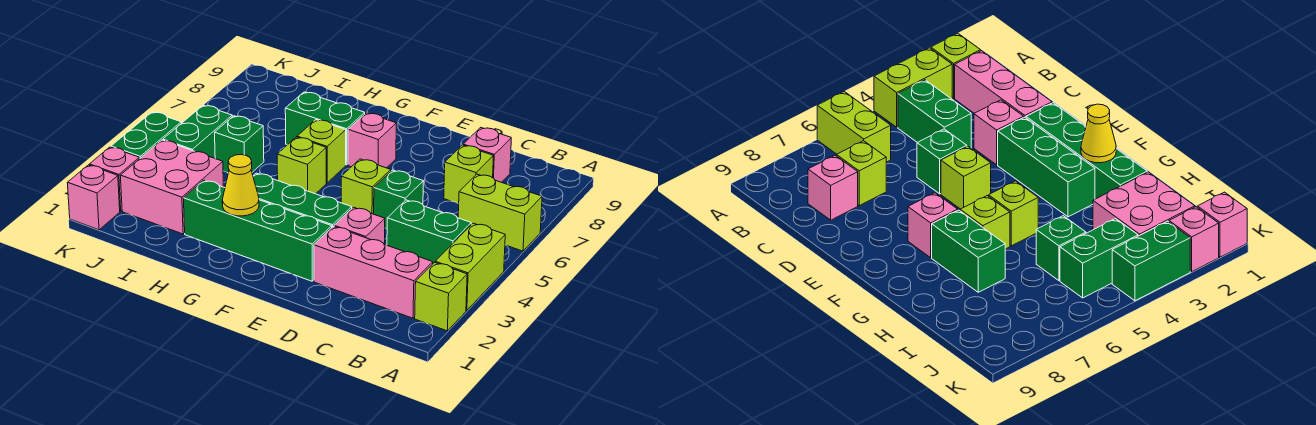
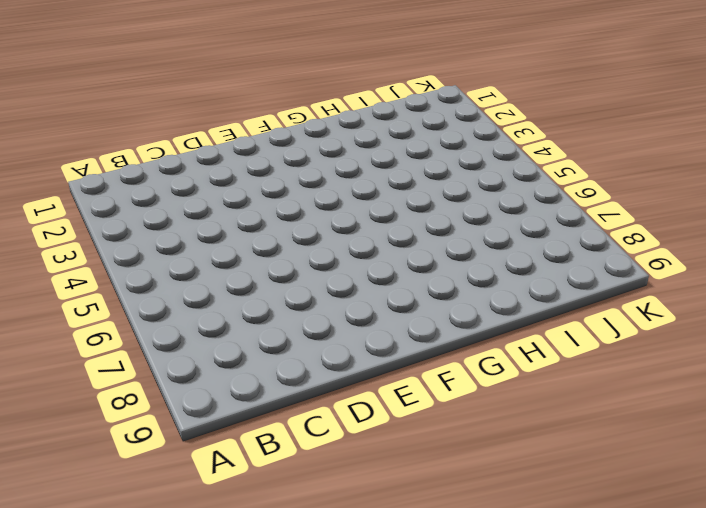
none -> lime 1x1 brick [415,262,467,331]
none -> lime 1x2 brick [435,223,505,310]
none -> lime 1x2 brick [458,174,542,251]

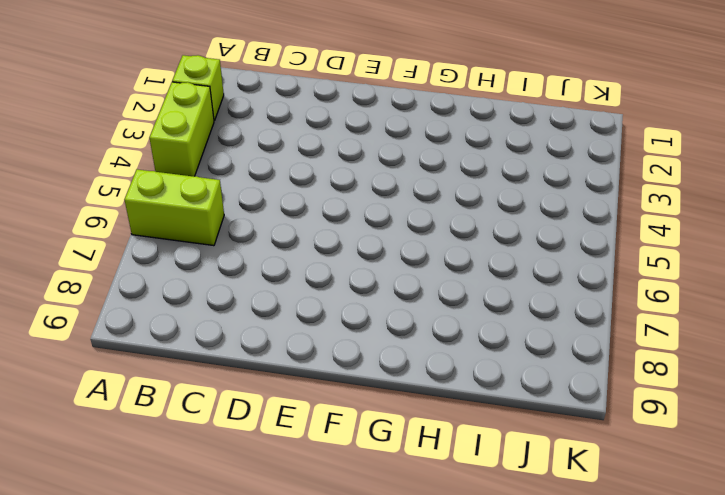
none -> pink 1x3 brick [314,226,433,318]
none -> green 1x2 brick [387,200,471,263]
none -> lime 1x1 brick [444,145,493,204]

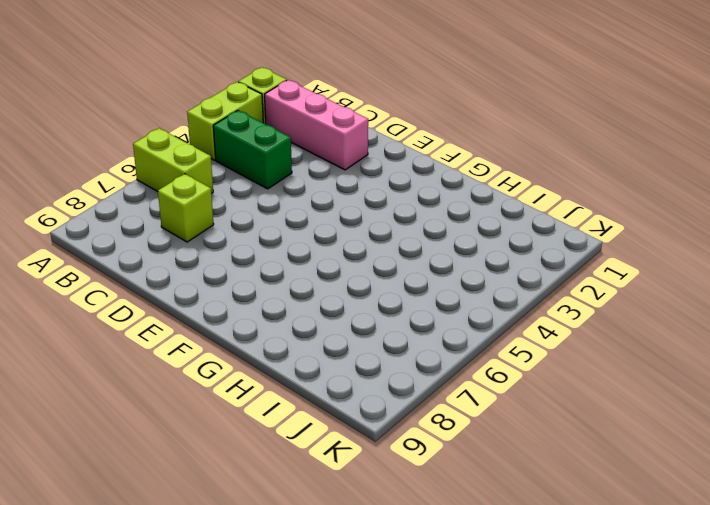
none -> pink 1x1 brick [463,127,511,182]
none -> pink 1x1 brick [334,207,385,245]
none -> green 1x1 brick [374,170,424,229]

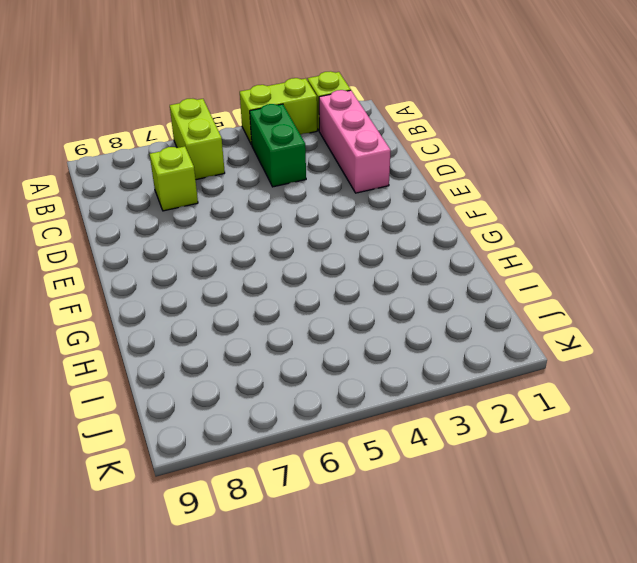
none -> pink 1x1 brick [463,127,511,182]
none -> pink 1x1 brick [334,207,385,245]
none -> green 1x1 brick [374,170,424,229]

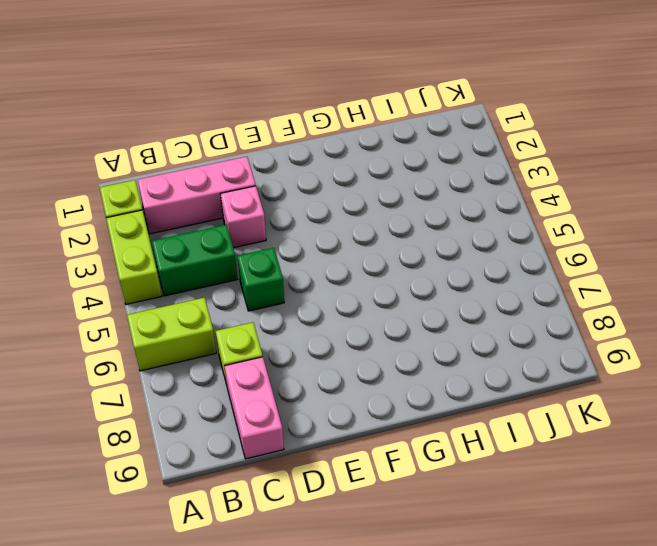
pink 1x2 brick [224,357,284,459] -> pink 1x1 brick [463,127,511,182]
none -> green 1x4 brick [183,180,332,281]
none -> green 1x3 brick [253,173,352,227]
none -> lime 1x1 brick [341,159,391,214]

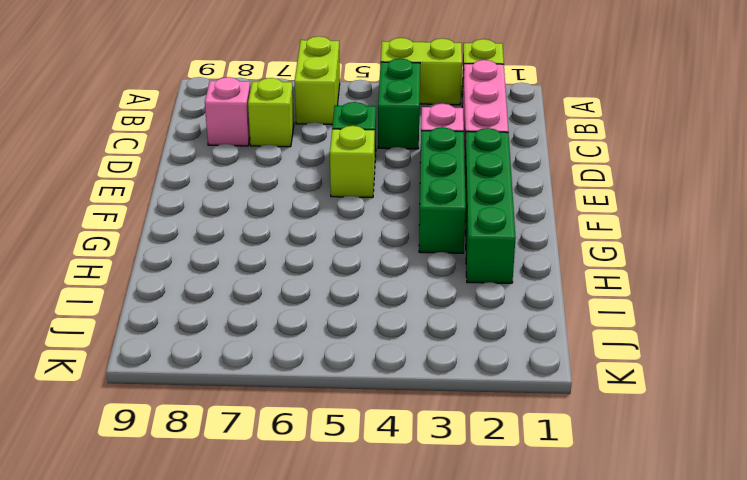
none -> pink 1x1 brick [348,113,396,168]
none -> lime 1x1 brick [277,137,326,194]
none -> lime 1x1 brick [297,120,346,183]

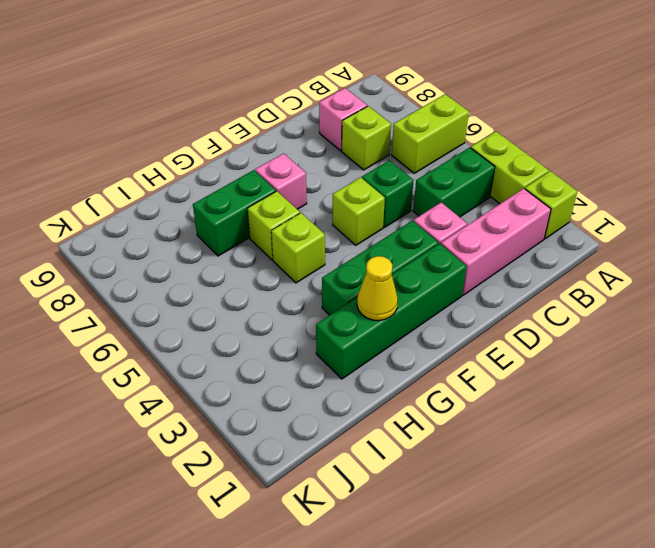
none -> pink 2x2 brick [120,140,223,234]
none -> green 1x1 brick [215,116,264,173]
none -> green 1x2 brick [163,105,232,158]

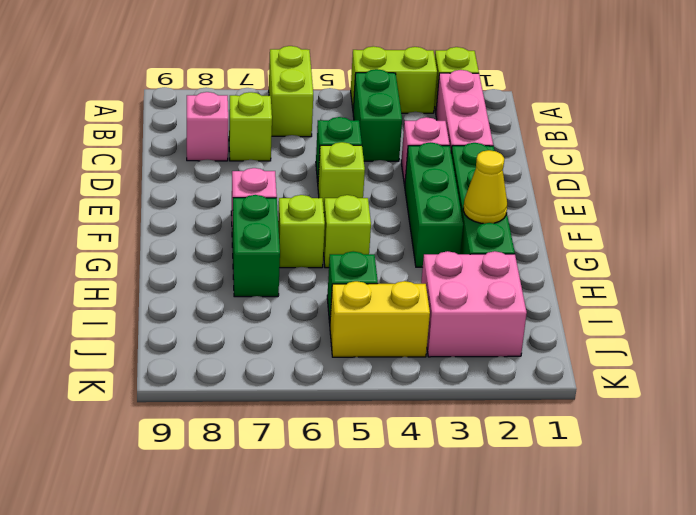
yellow 1x2 brick [330,281,430,357] -> green 1x2 brick [163,105,232,158]
none -> pink 1x1 brick [67,165,120,230]
none -> pink 1x1 brick [89,147,139,211]
none -> green 1x2 brick [111,112,181,159]

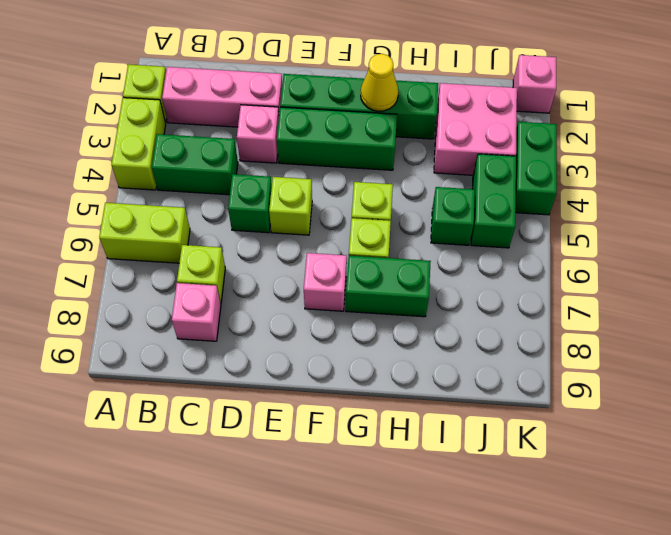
none -> pink 1x1 brick [89,147,139,211]

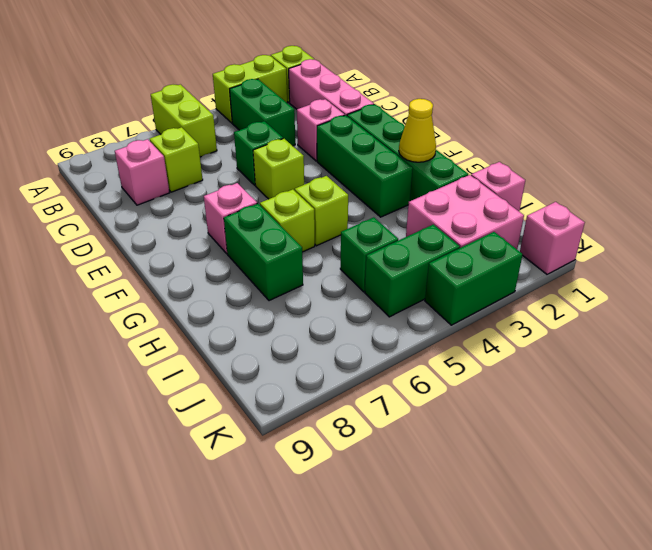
pink 1x1 brick [471,162,525,211] -> pink 1x1 brick moved to [89,147,139,211]

